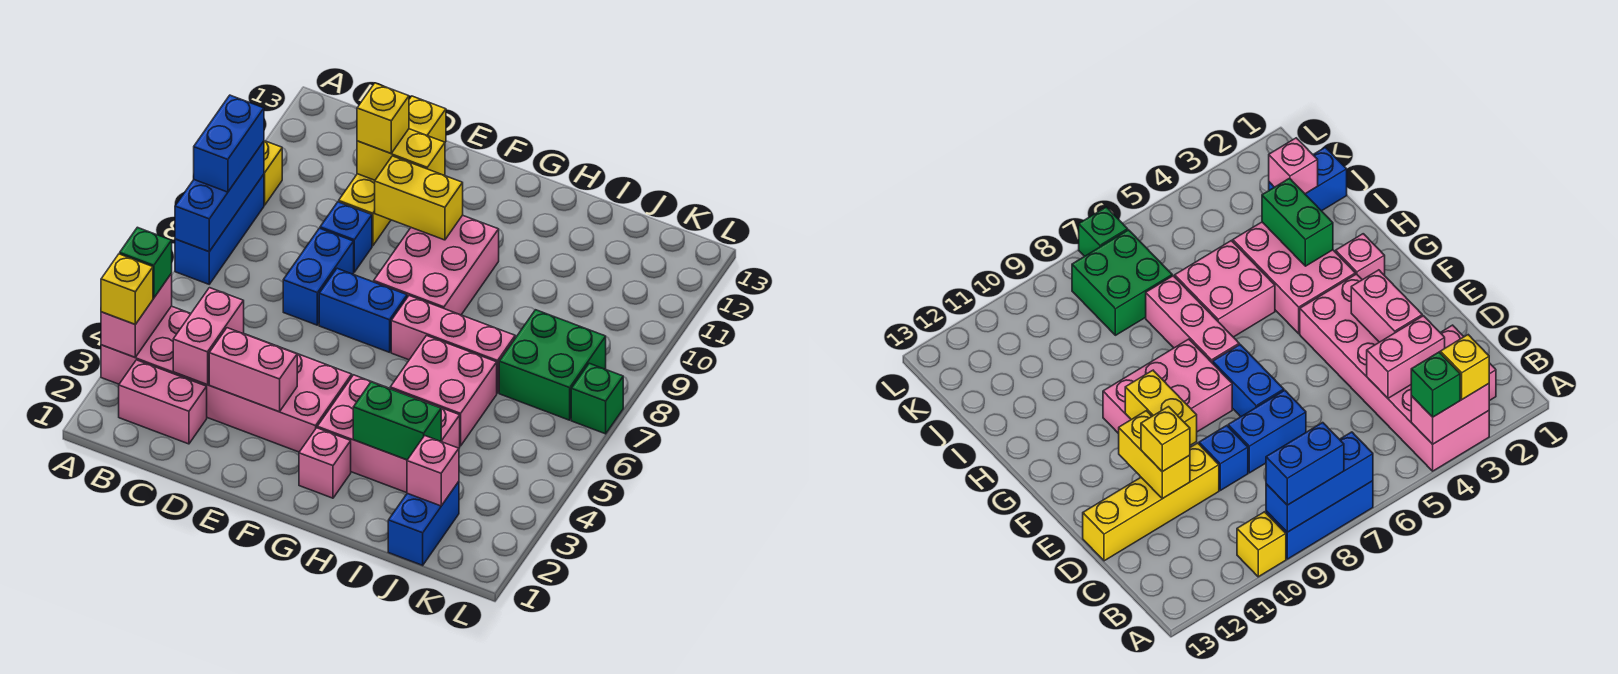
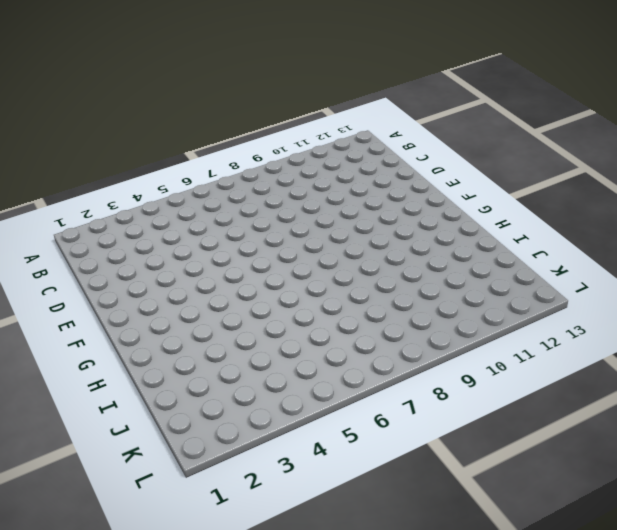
none -> pink 2x6 brick [101,306,352,452]
none -> blue 1x3 brick [175,174,264,284]
none -> yellow 1x1 brick [264,141,282,205]

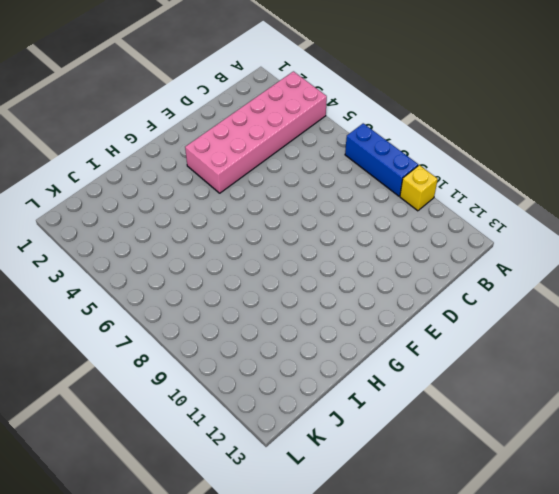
none -> pink 1x2 brick [119,360,207,444]
none -> blue 1x2 brick [283,228,354,325]
none -> blue 1x1 brick [320,202,372,272]

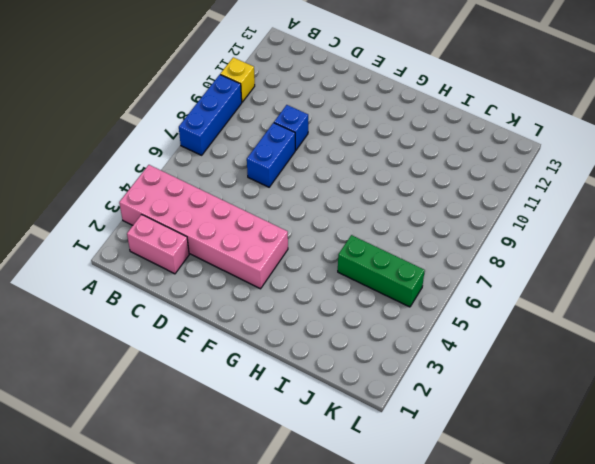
green 1x3 brick [338,235,425,307] -> pink 2x2 brick [390,336,497,446]
none -> yellow 1x4 brick [339,96,446,246]
none -> blue 1x2 brick [319,268,407,352]
none -> pink 2x3 brick [374,215,499,315]

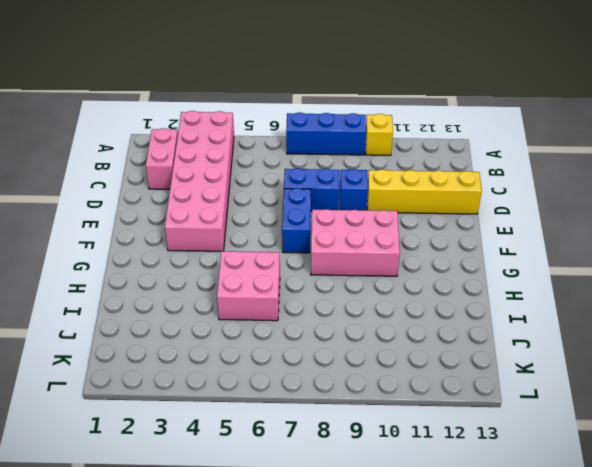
none -> pink 1x1 brick [299,428,351,498]
none -> pink 2x3 brick [317,375,460,493]
none -> pink 1x3 brick [391,296,515,393]

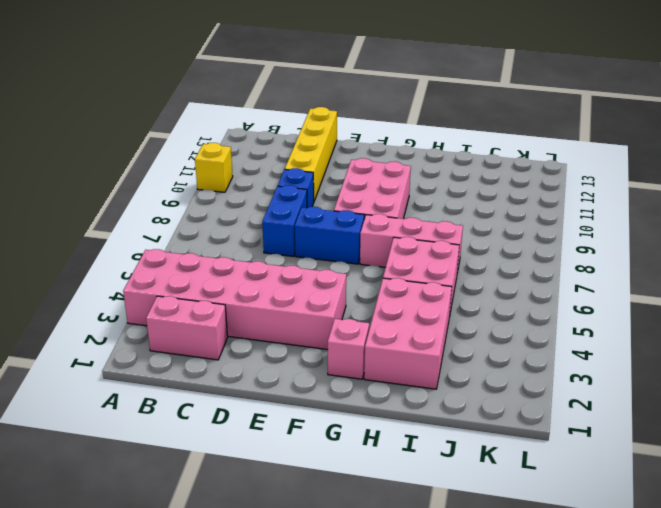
pink 2x3 brick [364,278,452,389] -> pink 2x3 brick turned to [317,375,460,493]
none -> blue 1x3 brick [175,174,264,284]
none -> blue 1x2 brick [388,482,459,565]
none -> green 2x2 brick [499,310,606,420]

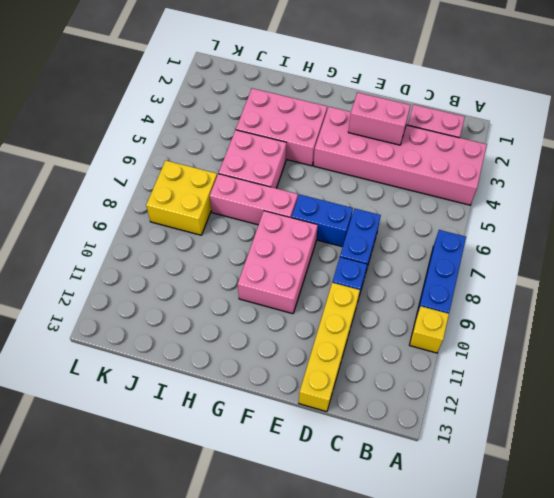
yellow 2x2 brick [146,160,217,235] -> green 2x2 brick [499,310,606,420]
none -> pink 1x1 brick [299,428,351,498]
none -> blue 1x2 brick [388,482,459,565]
none -> green 1x1 brick [571,363,623,434]

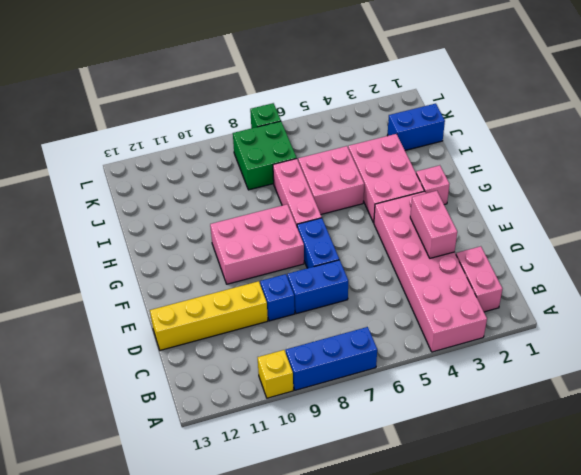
none -> pink 1x2 brick [101,274,172,357]
none -> blue 1x3 brick [175,141,264,252]
none -> pink 1x2 brick [173,288,244,385]

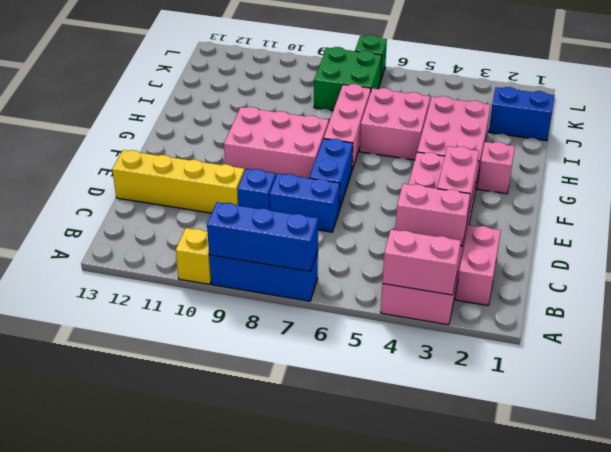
none -> yellow 1x2 brick [357,129,445,180]
none -> yellow 1x2 brick [375,156,463,240]
none -> green 1x2 brick [353,382,441,460]

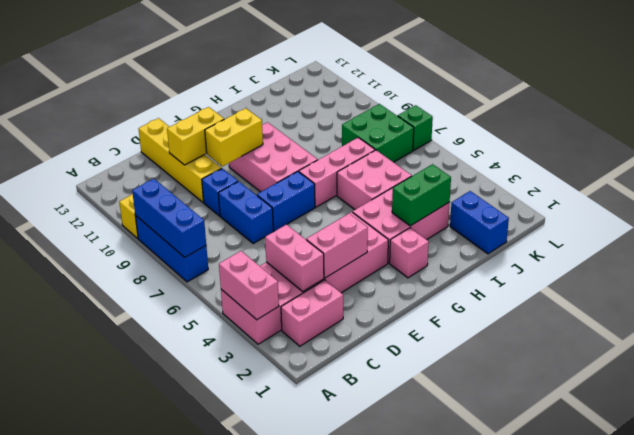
none -> pink 1x1 brick [407,436,459,506]
none -> yellow 1x1 brick [101,254,153,324]
none -> green 1x1 brick [120,227,172,298]

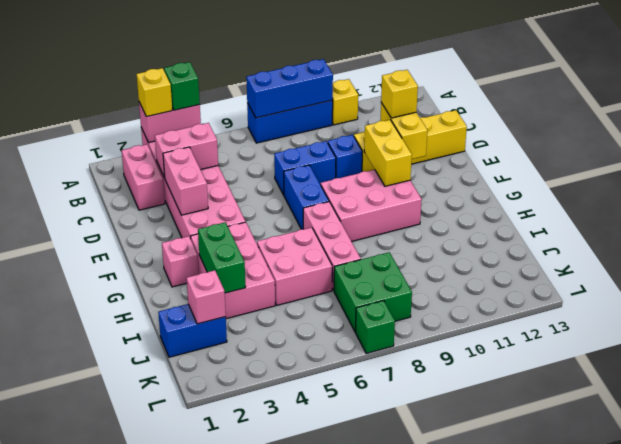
none -> blue 1x2 brick [194,95,264,192]

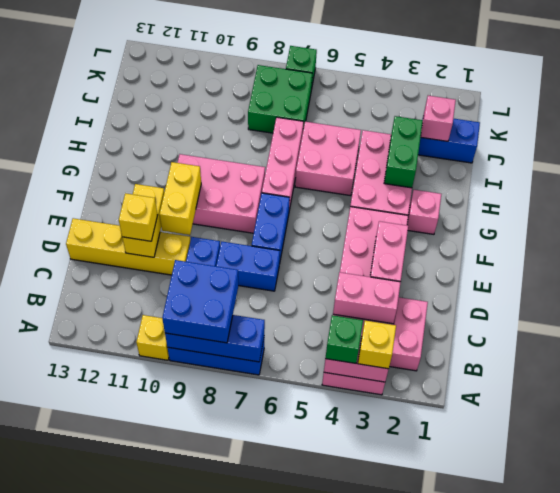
blue 2x2 brick [162,260,238,343] -> blue 1x2 brick [194,95,264,192]

